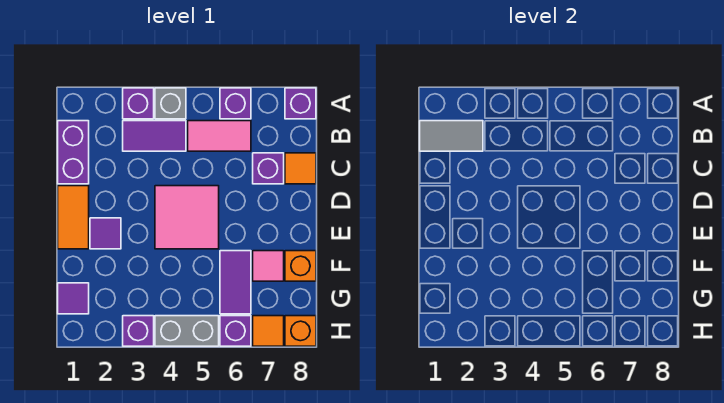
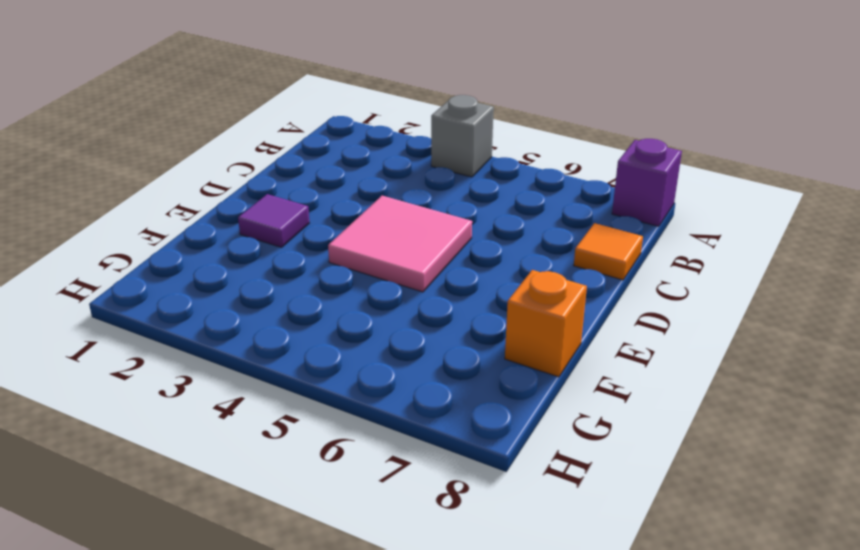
none -> purple 1x1 brick [123,88,154,119]
none -> purple 1x1 brick [220,88,251,119]
none -> purple 1x2 brick [58,121,89,184]

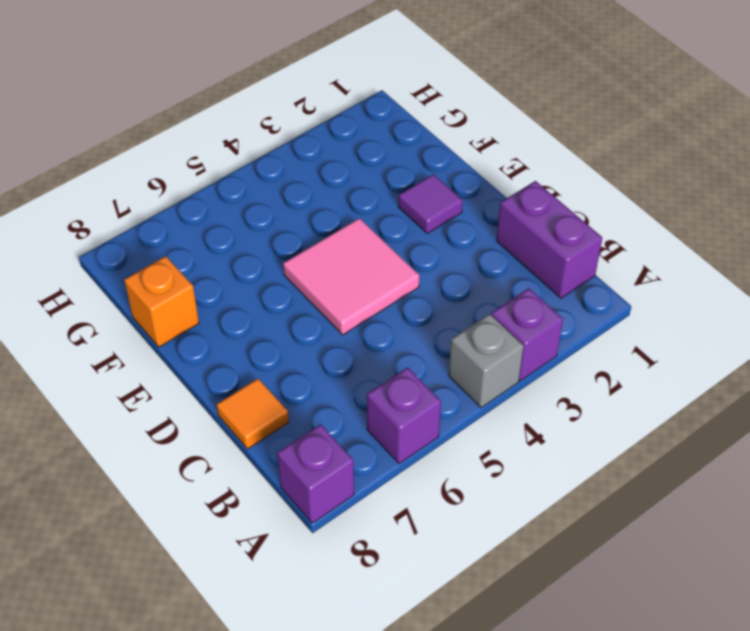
none -> purple 1x2 tile [123,121,186,151]
none -> pink 1x2 tile [188,121,251,151]
none -> purple 1x1 brick [253,153,284,184]

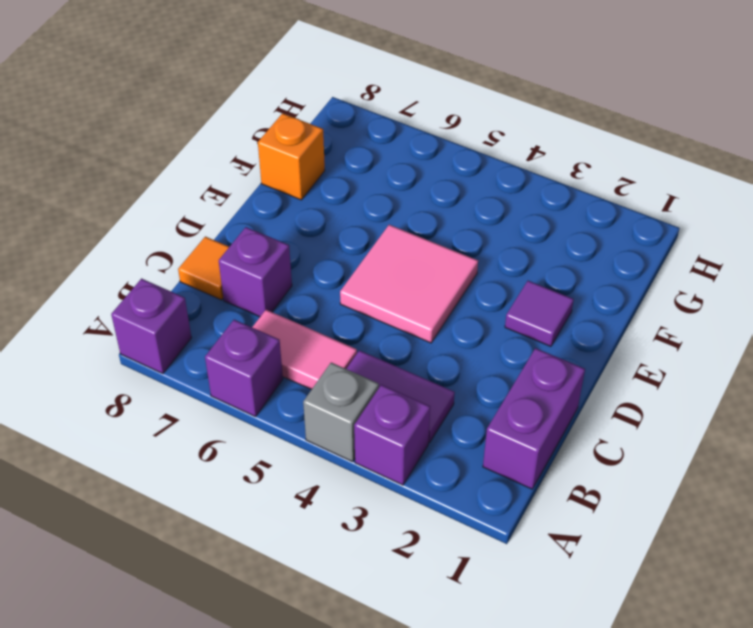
none -> orange 1x2 tile [58,186,89,249]
none -> purple 1x2 tile [220,251,251,314]
none -> pink 1x1 tile [253,251,284,281]

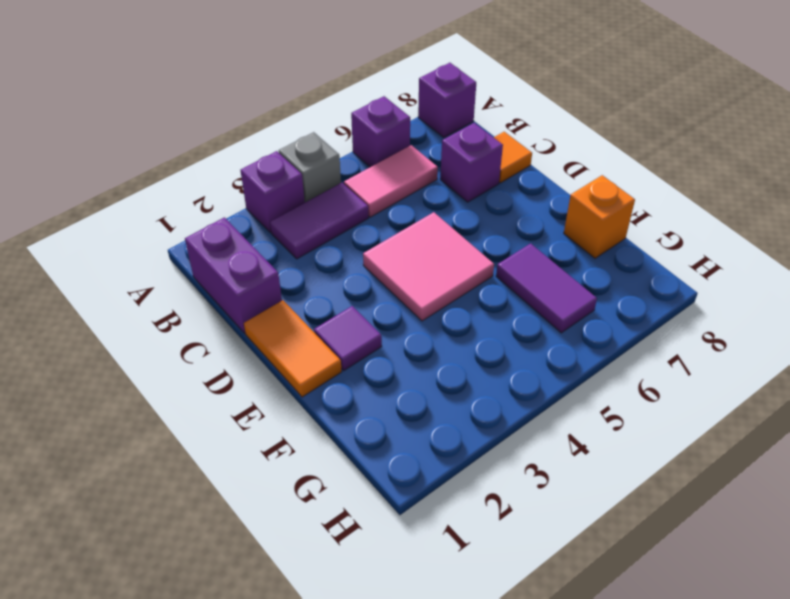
none -> pink 1x1 tile [253,251,284,281]
none -> purple 1x1 tile [58,283,89,314]
none -> purple 1x1 brick [123,316,154,346]

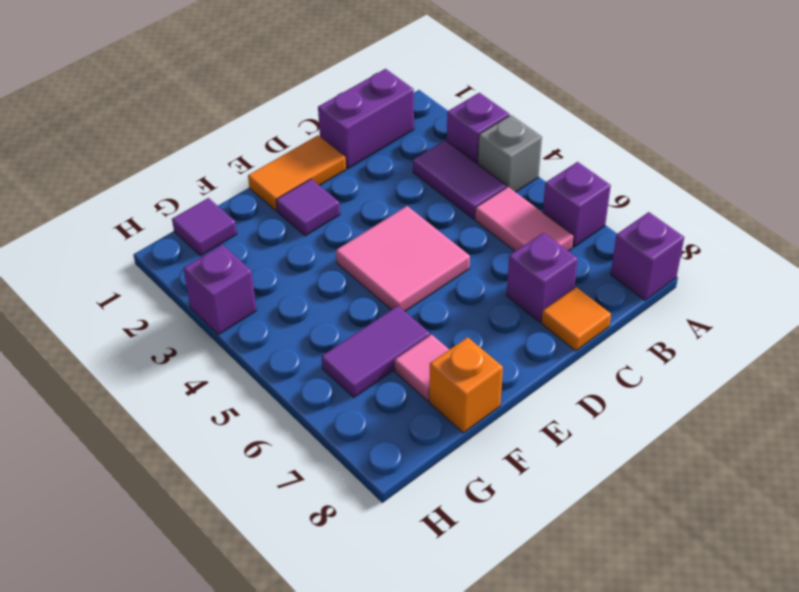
none -> grey 1x2 brick [155,316,219,346]
none -> purple 1x1 brick [220,316,251,346]
none -> orange 1x1 tile [253,316,284,346]

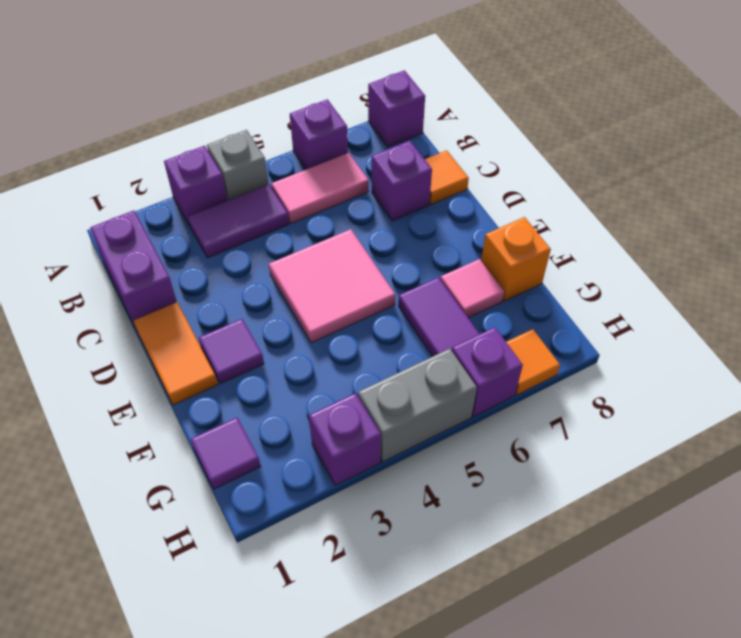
none -> orange 1x1 brick [285,316,316,346]
none -> grey 1x2 tile [420,121,483,151]

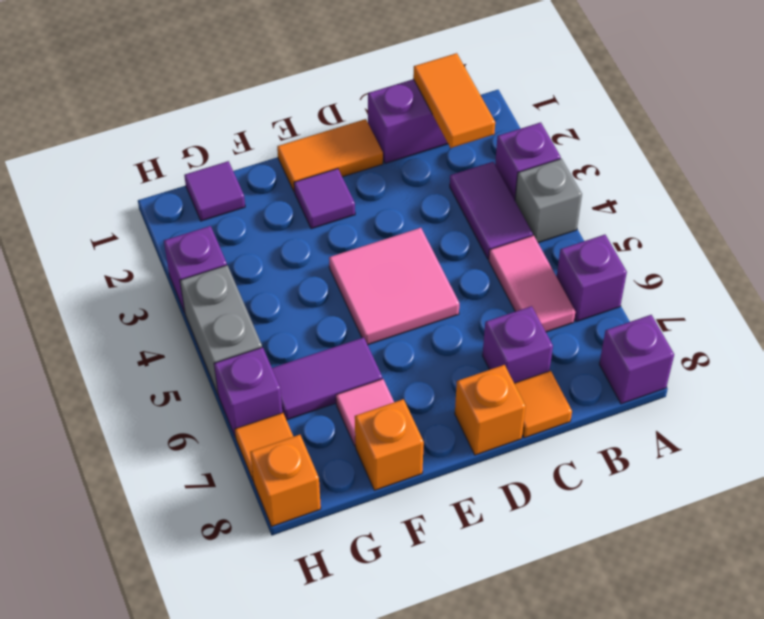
orange 1x2 tile [413,53,495,148] -> grey 1x2 tile [420,121,483,151]
orange 1x1 brick [455,365,526,455] -> none

